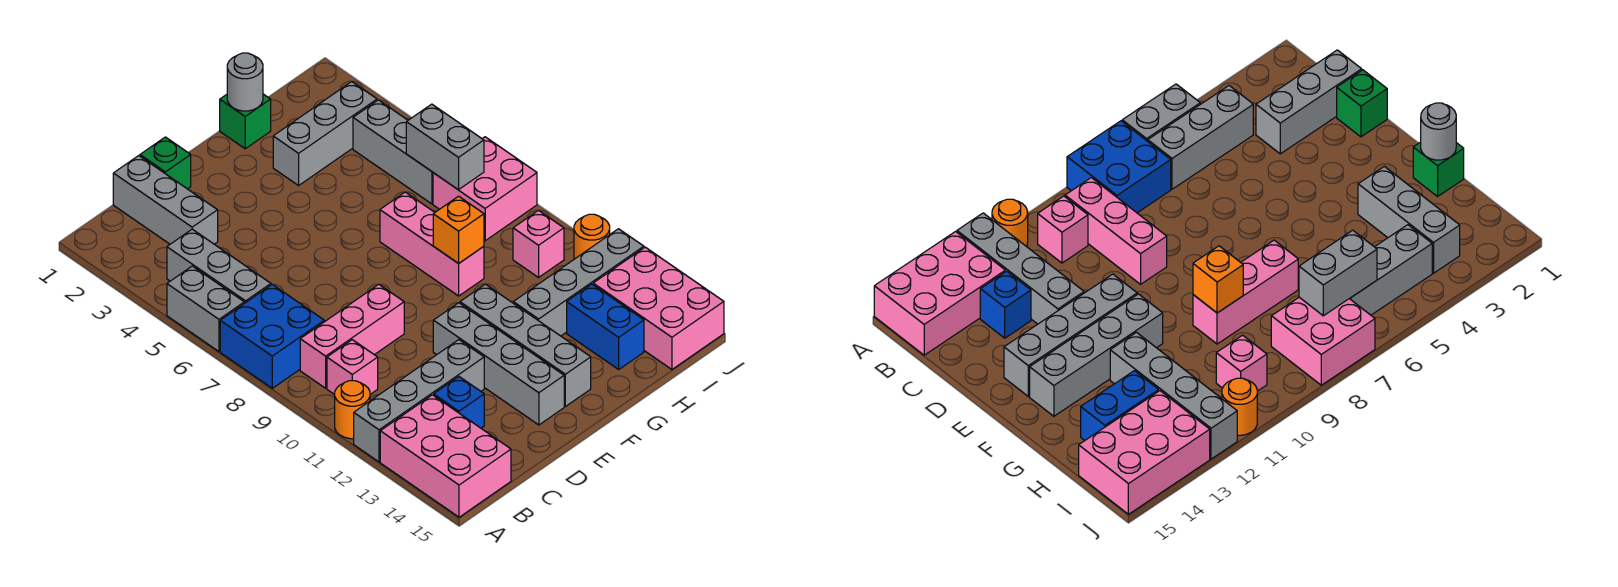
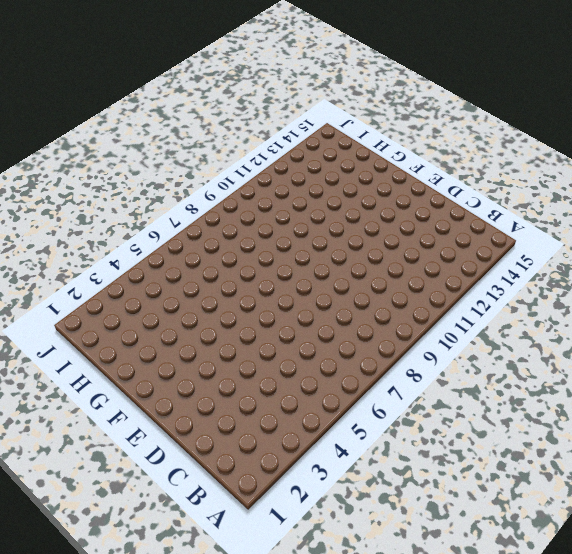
none -> grey 1x2 brick [167,266,244,351]
none -> blue 2x2 brick [220,284,324,388]
none -> orange 1x1 round brick [335,381,370,439]

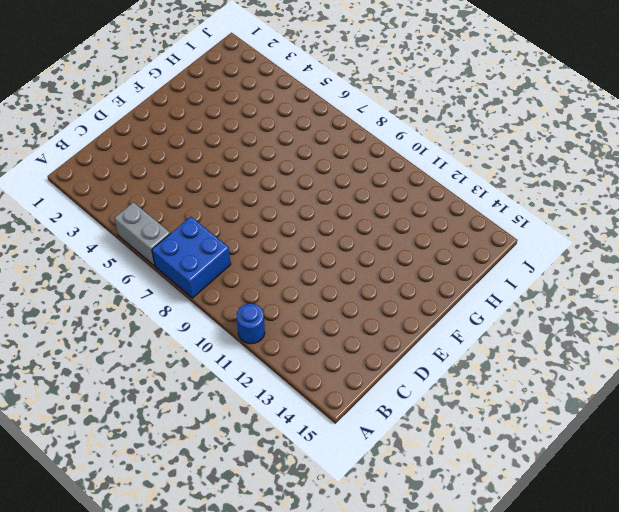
blue 1x1 round brick [237,304,265,344] -> orange 1x1 round brick [335,381,370,439]
none -> grey 1x4 brick [354,340,484,462]
none -> pink 2x3 brick [380,395,511,517]
none -> grey 1x3 brick [167,229,271,303]

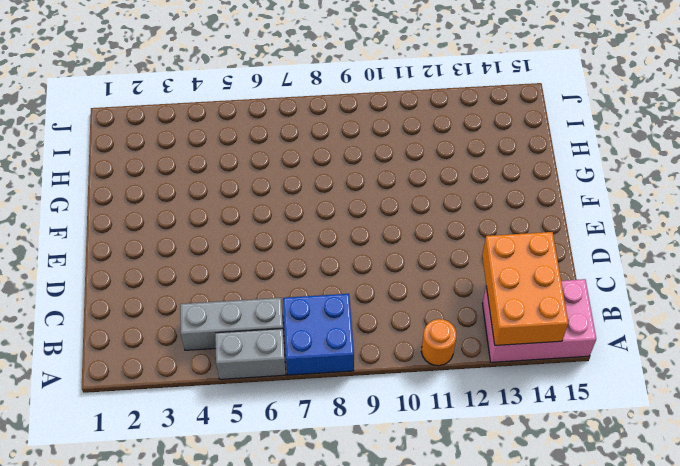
orange 2x3 brick [482,232,568,345] -> none
none -> grey 1x4 brick [354,340,484,462]
none -> pink 1x3 brick [300,284,404,388]
none -> pink 1x1 brick [327,340,378,395]

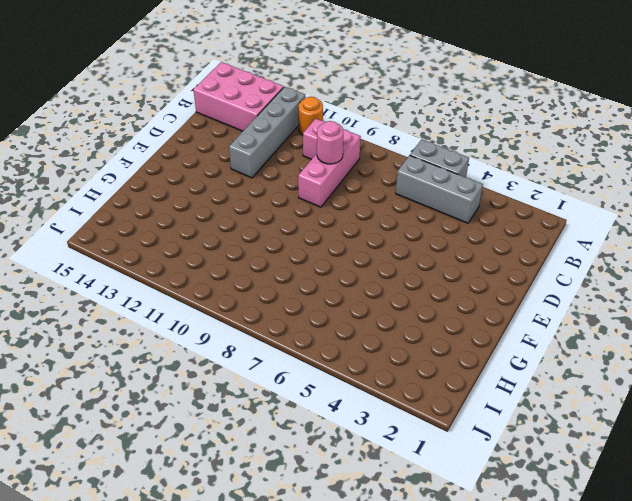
pink 1x1 round brick [317,121,344,164] -> none
none -> blue 2x2 brick [220,284,324,388]
none -> grey 1x3 brick [113,156,218,244]
none -> blue 1x1 brick [434,377,484,428]

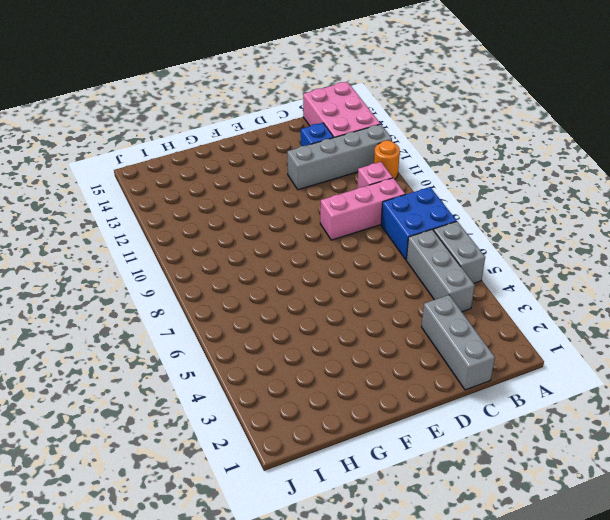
none -> green 1x1 brick [140,137,191,189]
none -> grey 1x4 brick [433,303,564,425]
none -> grey 1x4 brick [460,284,591,406]

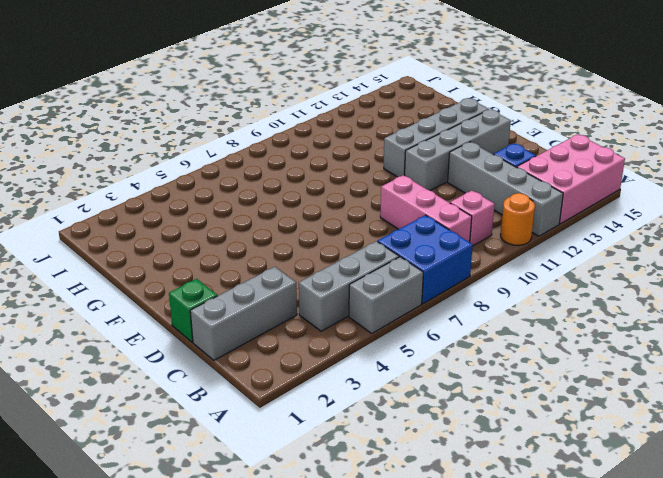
none -> green 1x1 brick [220,94,271,149]
none -> grey 1x3 brick [273,82,377,186]
none -> pink 1x3 brick [380,192,484,296]

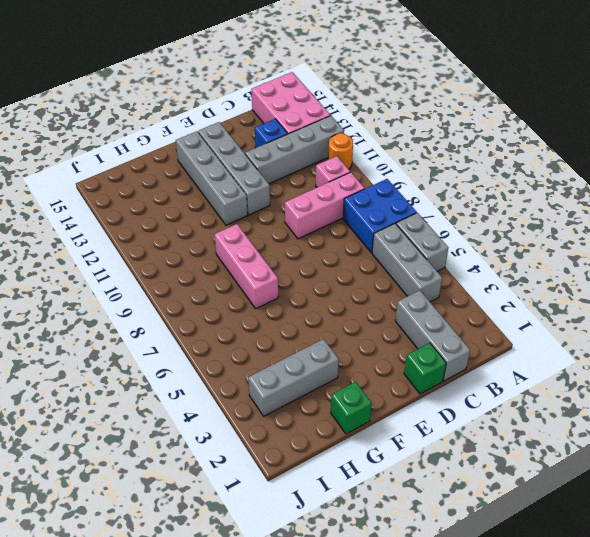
none -> grey 1x4 brick [513,229,644,336]
none -> blue 1x2 brick [567,284,644,369]
none -> grey 1x3 brick [353,100,433,204]

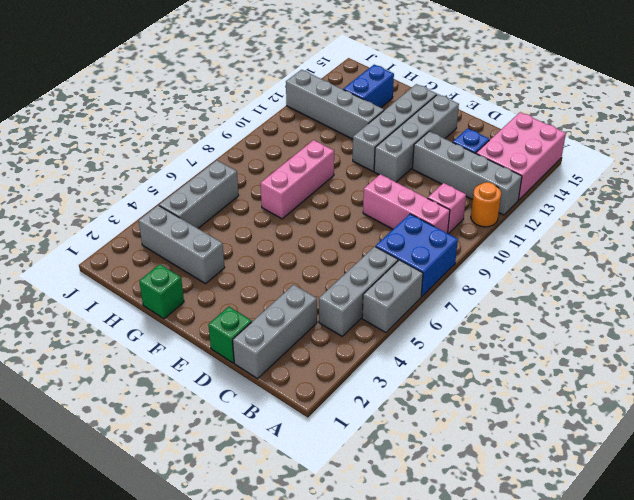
none -> pink 2x2 brick [433,137,537,241]
none -> pink 1x1 brick [513,210,564,277]
none -> pink 2x3 brick [593,247,724,369]

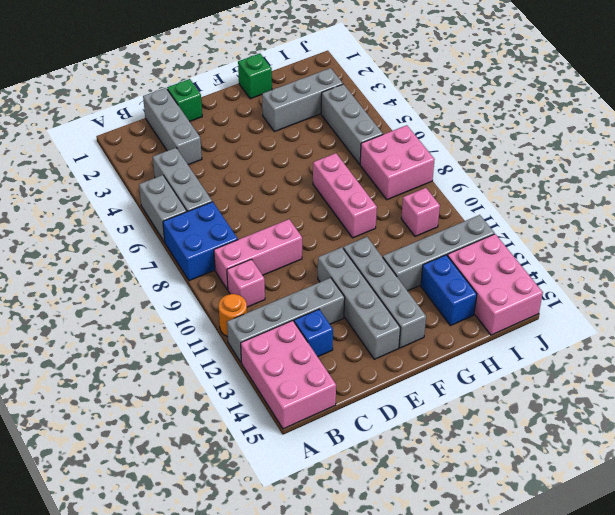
none -> orange 1x1 round brick [574,214,610,259]
none -> grey 1x1 round brick [227,53,263,111]
none -> orange 1x1 brick [433,196,484,263]

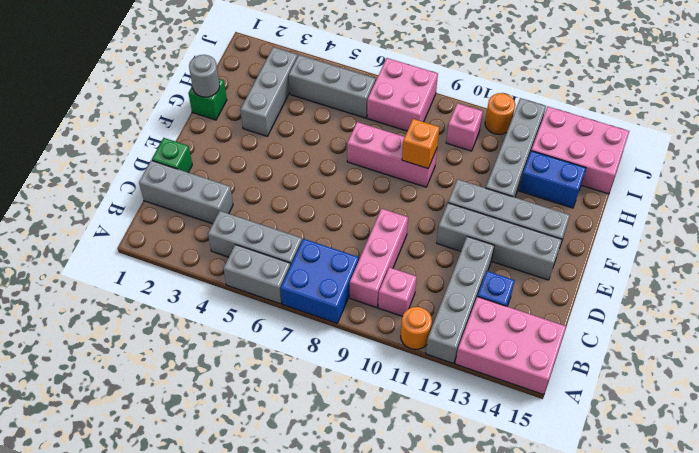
none -> grey 1x2 brick [406,104,484,190]

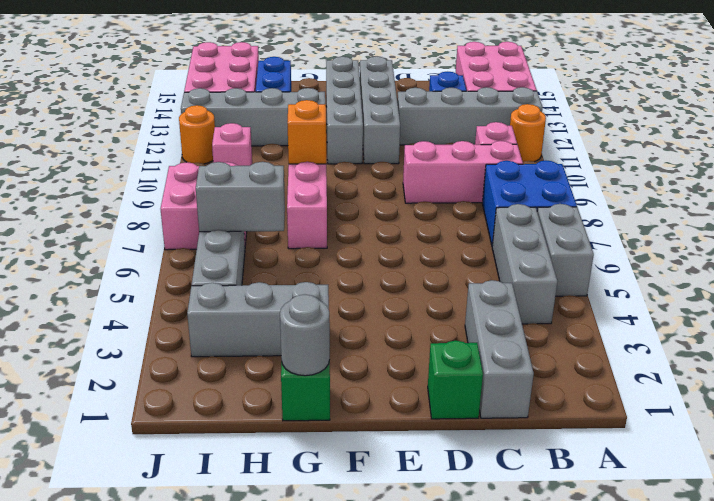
grey 1x2 brick [196,162,285,232] -> grey 1x2 brick turned to [406,104,484,190]

